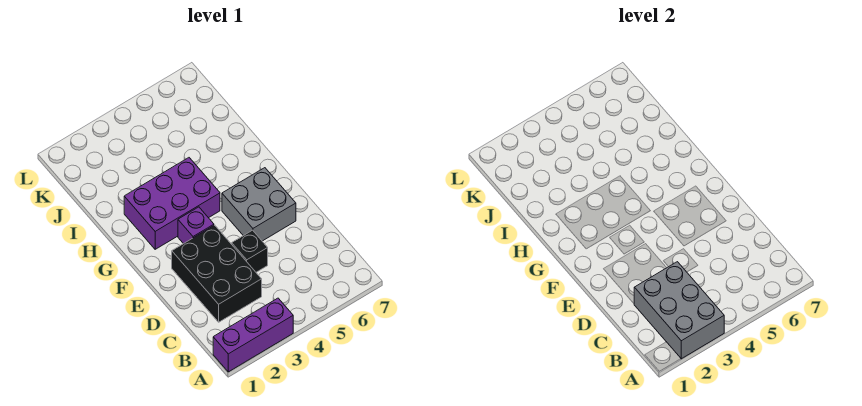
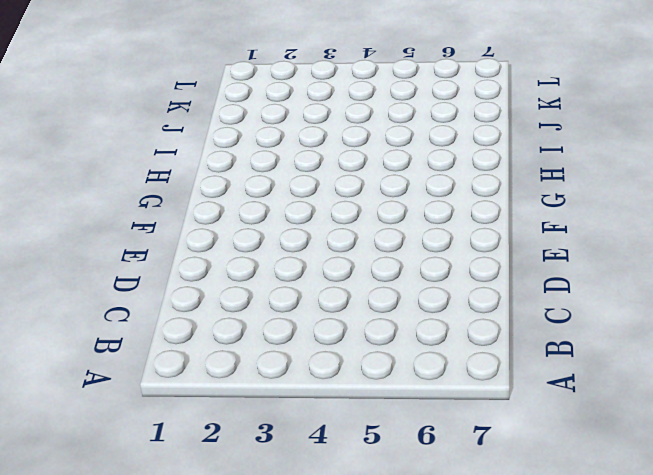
none -> purple 1x3 brick [213,298,293,372]
none -> black 2x3 brick [172,225,262,322]

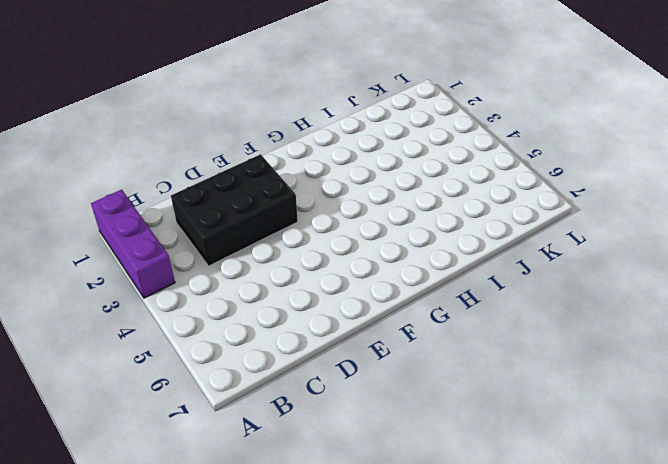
none -> black 1x1 brick [232,230,268,272]
none -> grey 2x2 brick [222,168,296,241]

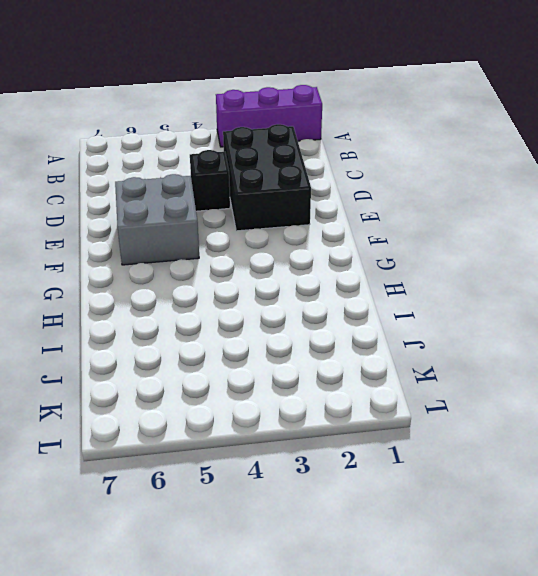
none -> purple 1x1 brick [178,207,214,244]
none -> purple 2x3 brick [124,158,220,249]

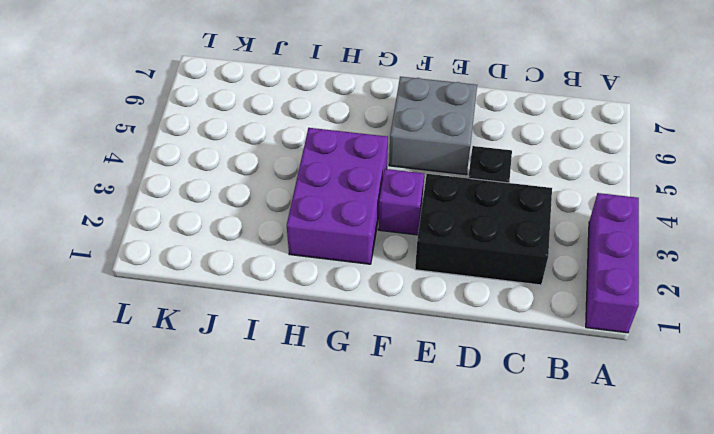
none -> grey 2x3 brick [634,262,724,359]

